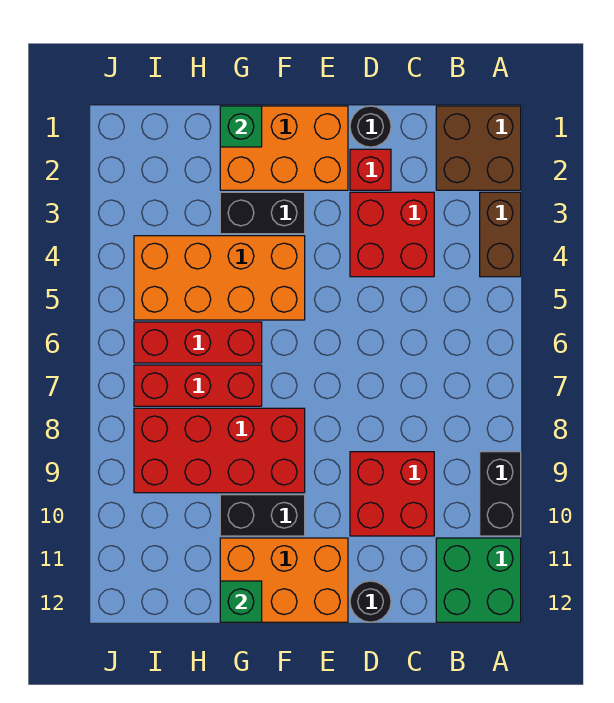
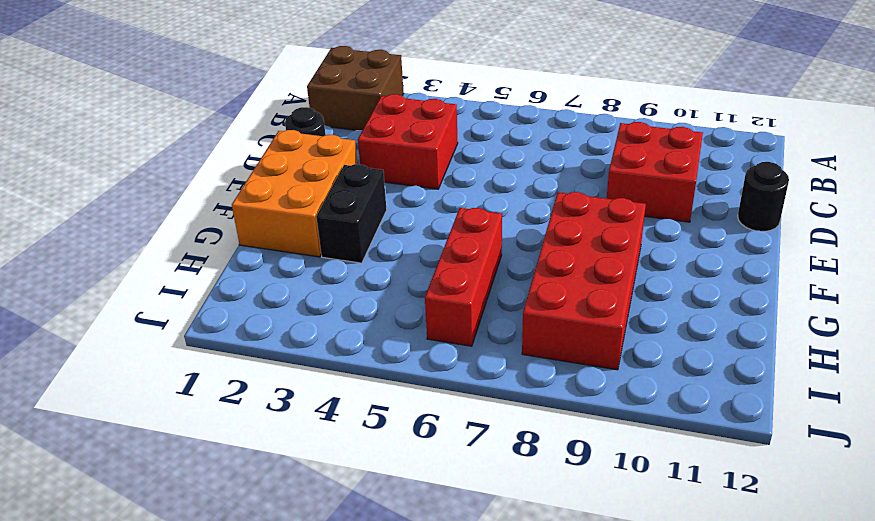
none -> brown 1x2 brick [480,192,521,277]
none -> black 1x2 brick [480,452,521,536]
none -> green 2x2 brick [436,538,521,622]

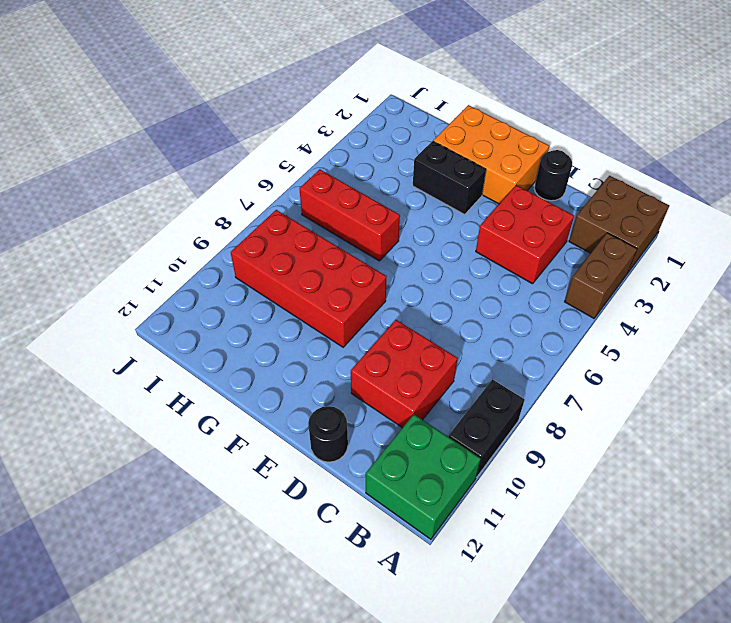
none -> red 1x1 brick [350,149,391,190]
none -> orange 2x3 brick [220,538,348,622]
none -> orange 2x4 brick [134,236,305,320]

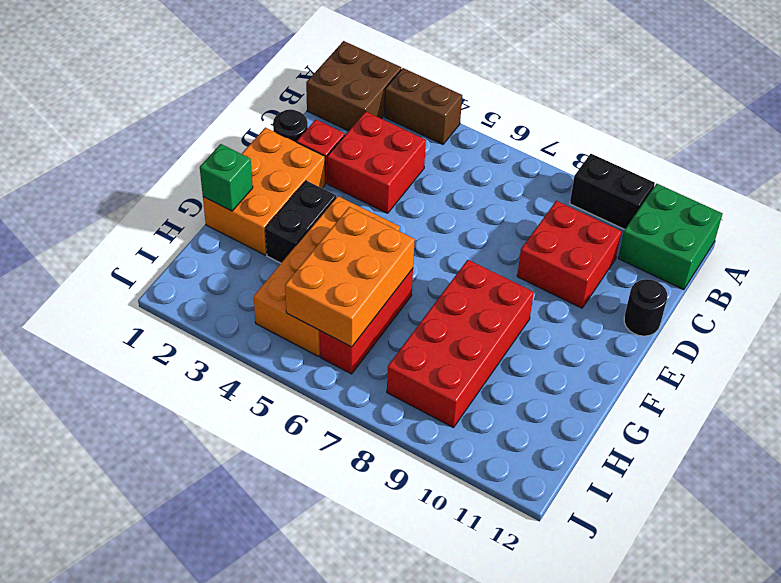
orange 2x3 brick [285,207,415,347] -> orange 2x3 brick moved to [220,538,348,622]
none -> black 1x2 brick [220,495,305,536]
none -> red 1x3 brick [134,365,262,406]
none -> green 1x1 brick [220,581,262,622]

